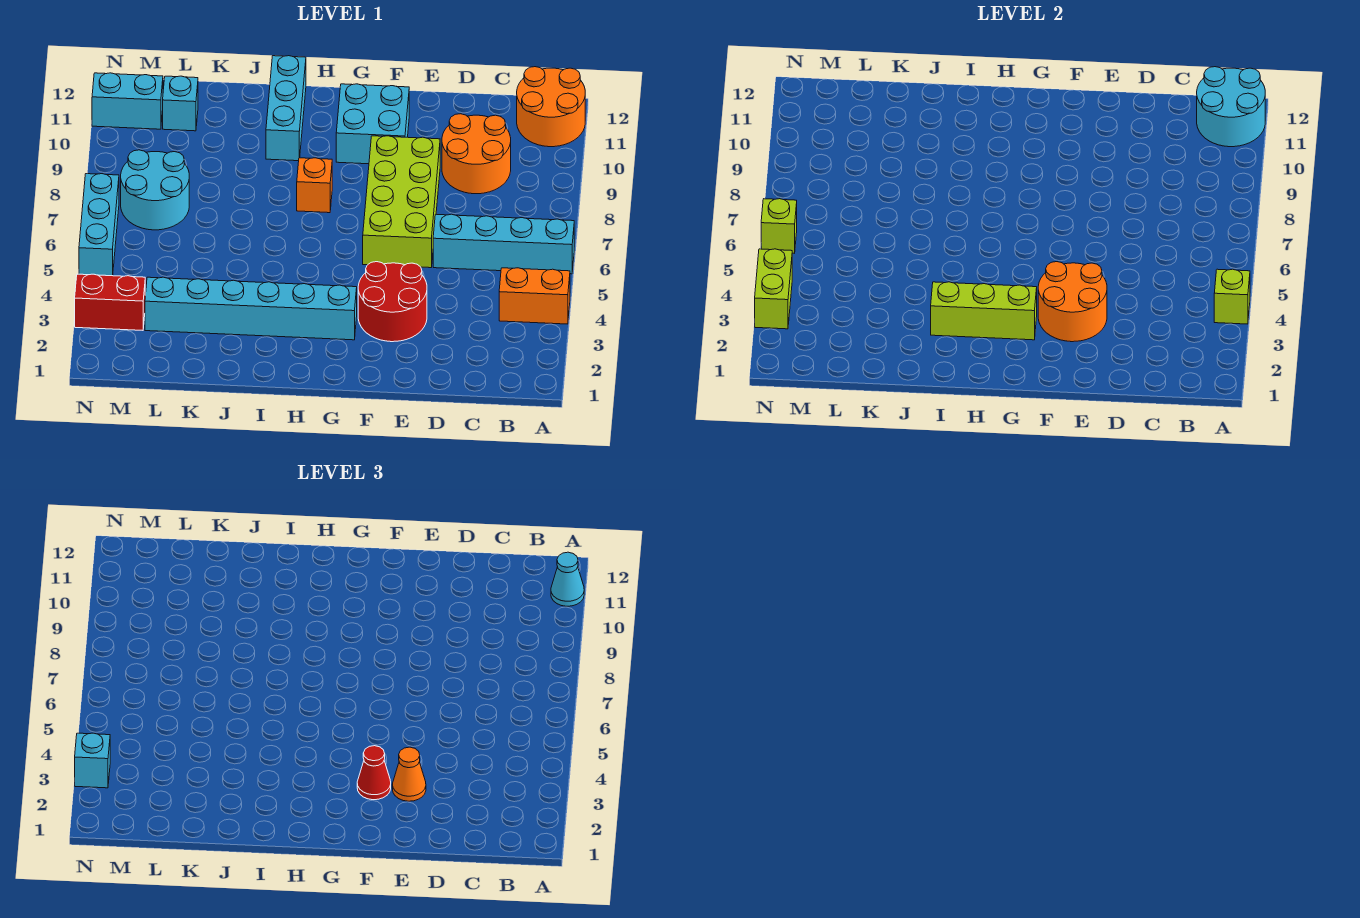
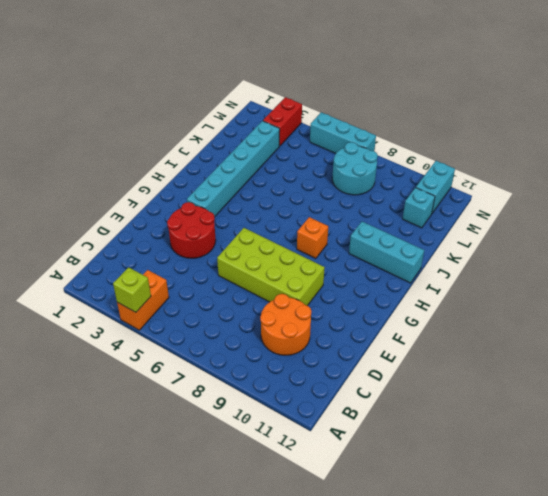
none -> cyan 1x4 brick [433,214,574,274]
none -> orange 2x2 round brick [517,67,585,147]
none -> cyan 2x2 brick [336,84,409,164]

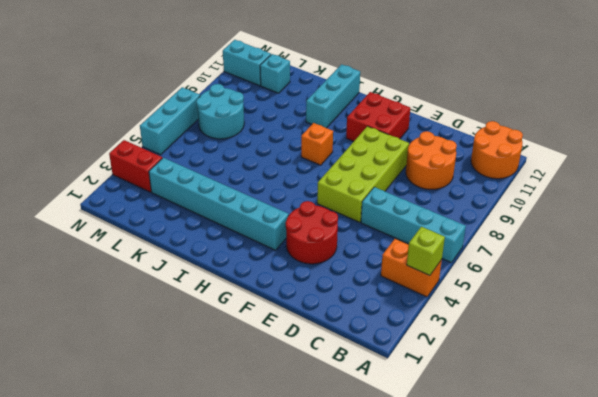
red 2x2 brick [346,92,410,142] -> cyan 2x2 brick [336,84,409,164]
none -> cyan 2x2 round brick [1197,67,1265,147]
none -> orange 2x2 round brick [1038,262,1107,342]
none -> lime 1x3 brick [931,282,1037,340]

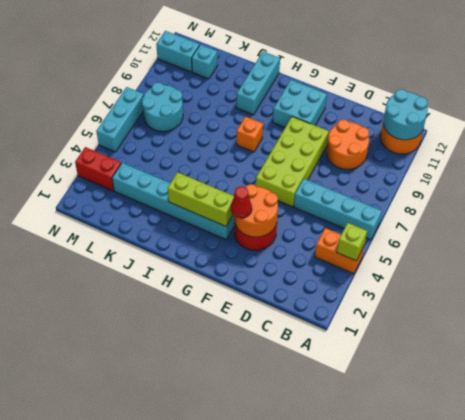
none -> lime 1x2 brick [755,249,792,329]
none -> lime 1x1 brick [761,199,797,253]
none -> cyan 1x1 cone [551,552,584,606]

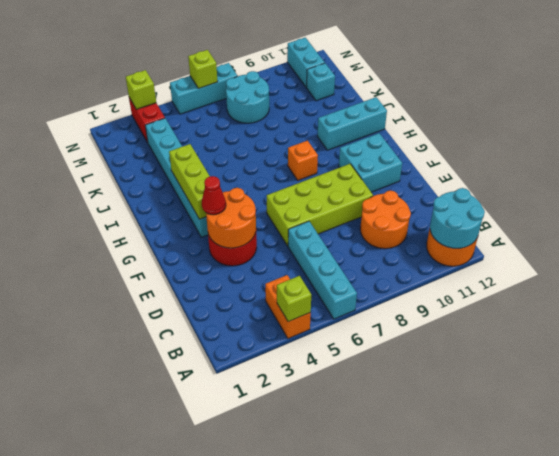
lime 1x1 brick [126,70,156,110] -> lime 1x2 brick [755,249,792,329]
none -> cyan 1x1 cone [551,552,584,606]
none -> orange 1x1 cone [392,747,426,801]
none -> cyan 1x1 brick [75,733,110,788]

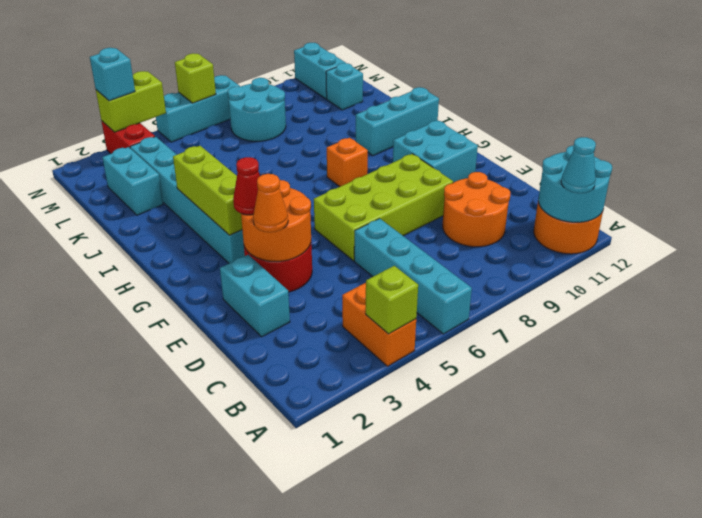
cyan 1x2 brick [220,255,290,337] -> none
cyan 1x2 brick [102,147,163,215] -> none

